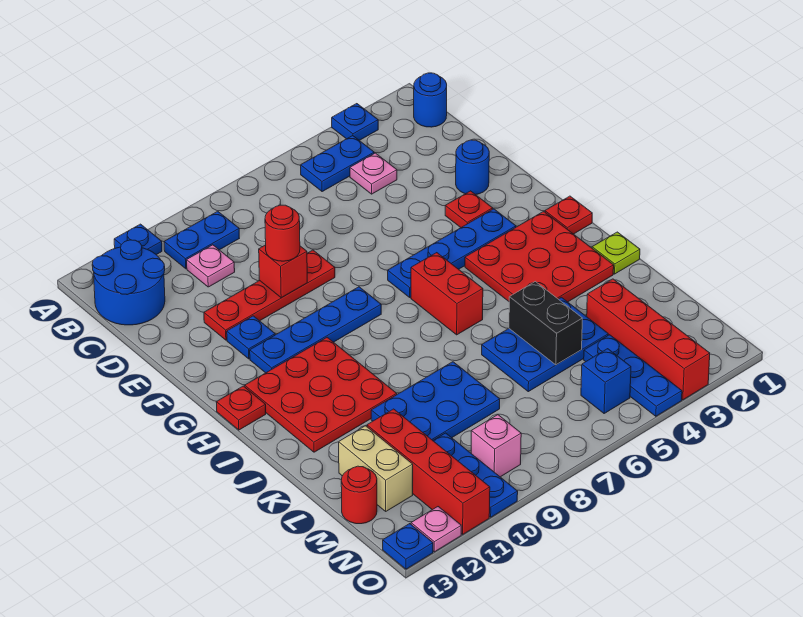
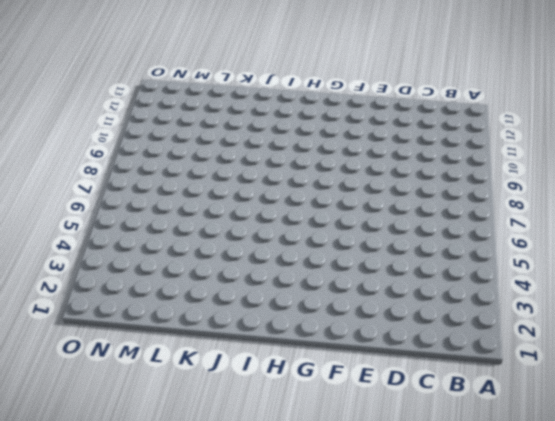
none -> blue 1x1 plate [332,104,378,140]
none -> blue 1x1 plate [114,224,162,255]
none -> blue 1x1 round brick [414,73,447,127]
none -> blue 1x2 plate [301,136,374,192]

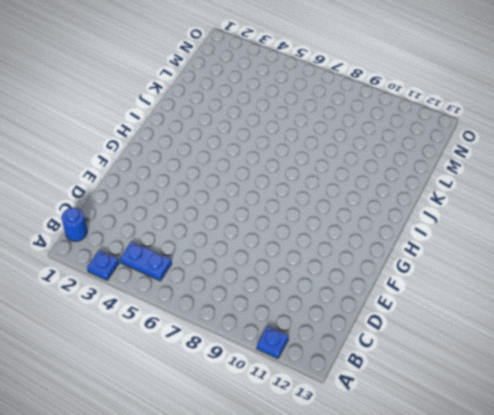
none -> blue 1x2 plate [164,211,239,269]
none -> blue 2x2 round brick [92,240,165,325]
none -> pink 1x1 plate [350,153,397,194]
none -> pink 1x1 plate [187,245,235,287]

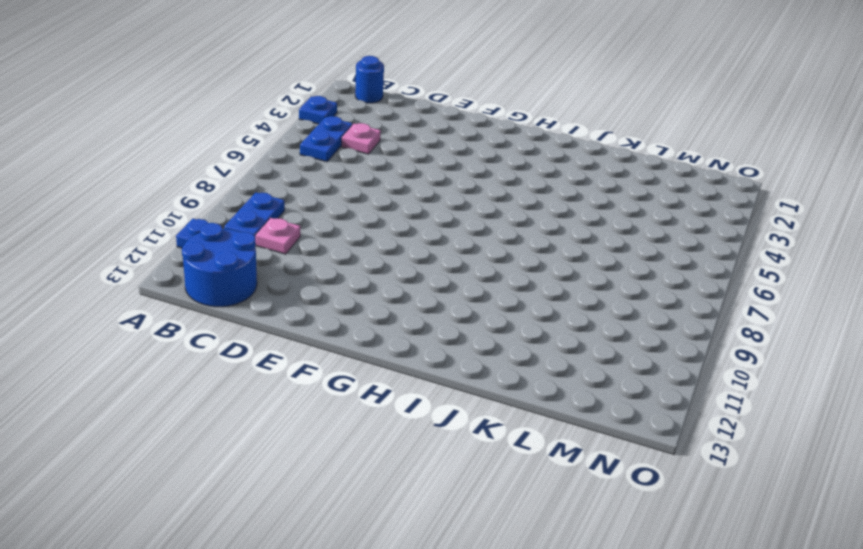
none -> blue 1x1 round brick [456,140,489,195]
none -> red 1x4 plate [204,250,335,340]
none -> red 1x1 plate [445,191,493,227]
none -> blue 1x1 plate [227,316,275,359]

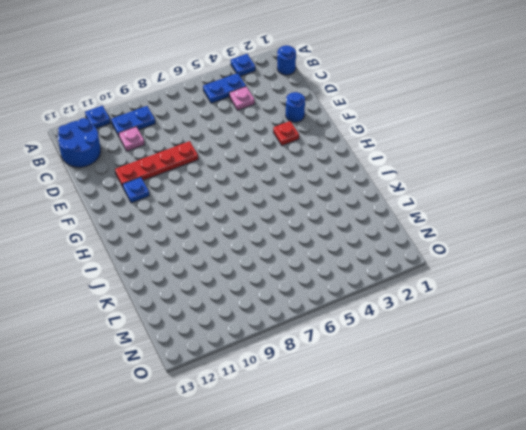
none -> blue 1x4 plate [388,209,516,297]
none -> blue 1x4 plate [250,287,381,373]
none -> red 1x1 plate [545,196,592,234]
none -> red 3x3 plate [465,211,614,302]

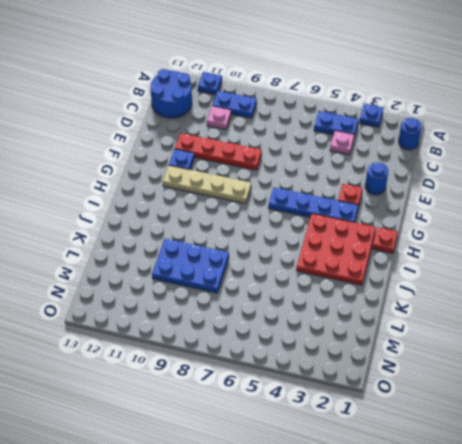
tan 1x4 plate [163,165,251,204] -> blue 1x4 plate [250,287,381,373]
none -> red 1x2 brick [411,253,483,335]
none -> red 3x3 plate [245,337,397,452]
none -> red 1x1 plate [216,386,266,430]
none -> lime 1x1 plate [592,232,640,274]

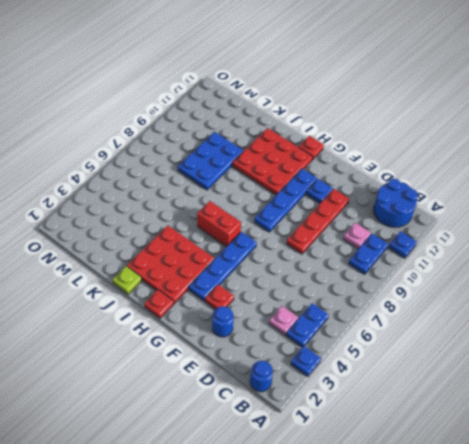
none -> blue 2x3 plate [482,297,608,392]
none -> red 1x4 brick [587,279,710,400]
none -> red 1x4 brick [367,409,490,534]
none -> tan 1x2 brick [339,426,413,511]

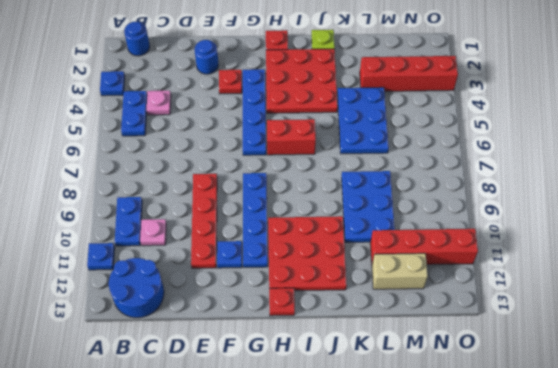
none -> blue 1x3 plate [584,335,682,416]
none -> blue 1x3 plate [433,433,518,517]
none -> red 1x1 round brick [341,466,377,524]
none -> blue 1x1 brick [581,349,631,413]

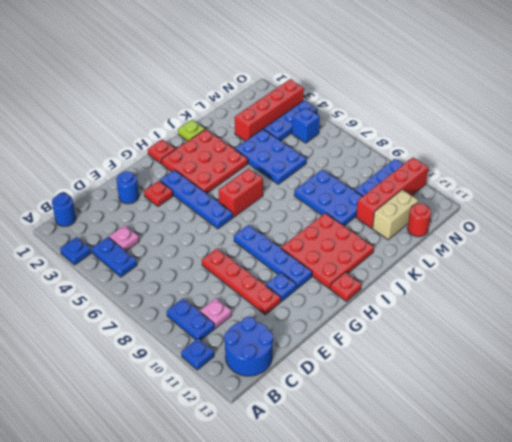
none -> pink 1x1 brick [471,415,521,477]
none -> pink 1x1 plate [411,507,461,552]
none -> blue 1x1 plate [383,524,433,569]
none -> red 1x1 brick [259,245,307,298]

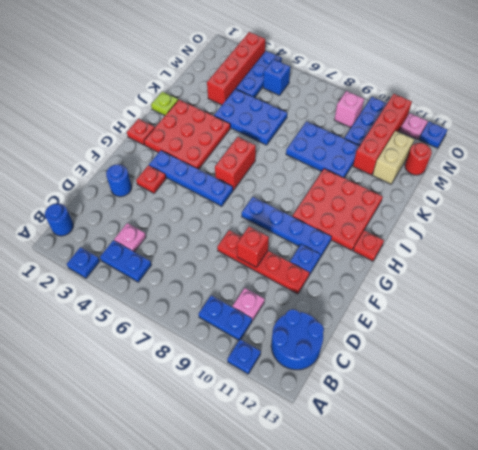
none -> black 1x2 brick [509,282,582,365]
none -> red 1x1 round brick [265,205,300,261]

